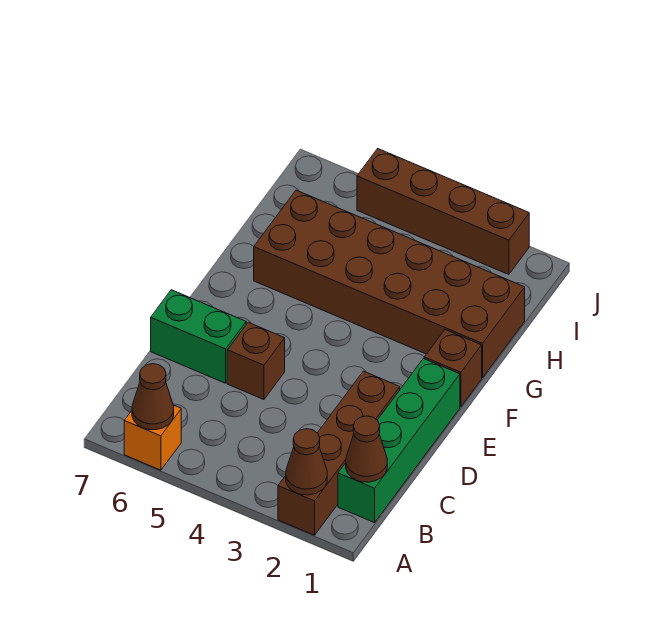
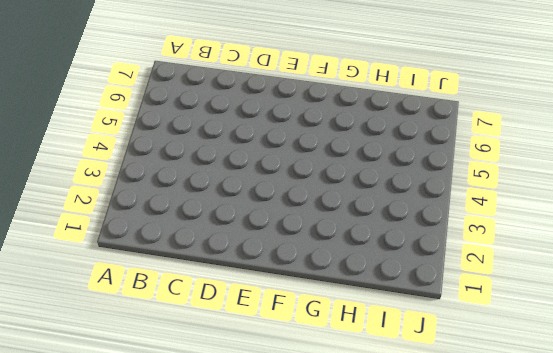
none -> brown 1x4 brick [278,371,400,535]
none -> orange 1x1 brick [124,405,181,470]

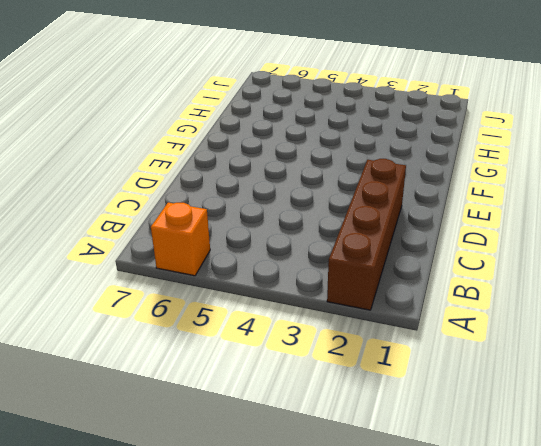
none -> green 1x4 brick [338,359,460,523]
none -> brown 1x1 brick [227,322,285,399]

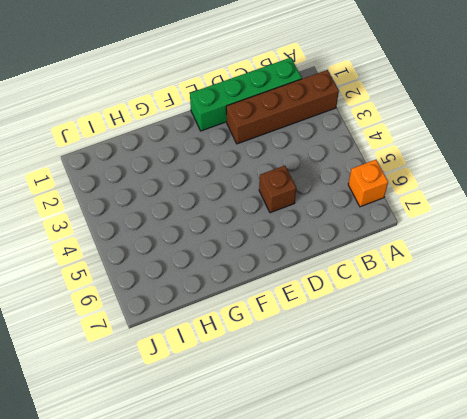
none -> green 1x2 brick [151,290,246,383]
none -> brown 1x1 brick [424,330,482,407]

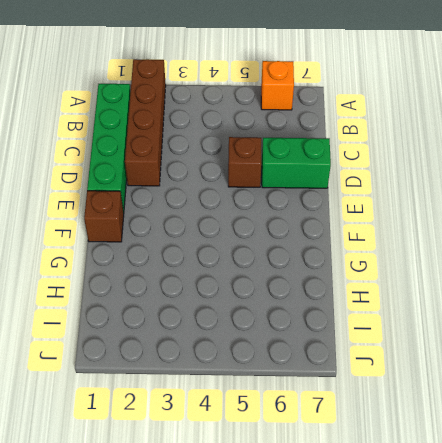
none -> brown 2x6 brick [254,190,525,378]
none -> brown 1x4 brick [357,149,529,275]

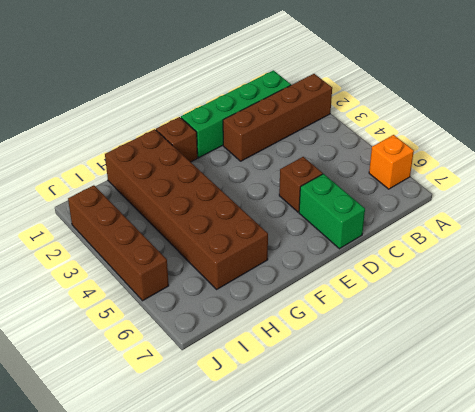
none -> brown 1x1 cone [286,429,327,495]
none -> brown 1x1 cone [132,364,174,430]

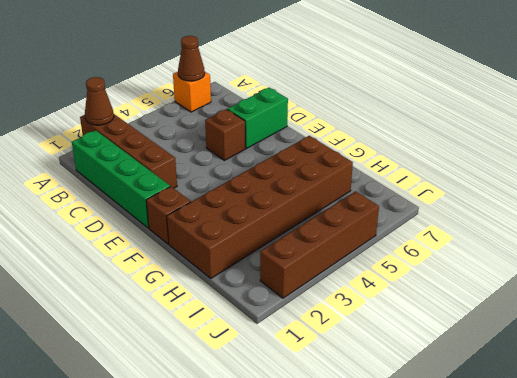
none -> brown 1x1 cone [346,416,387,482]

